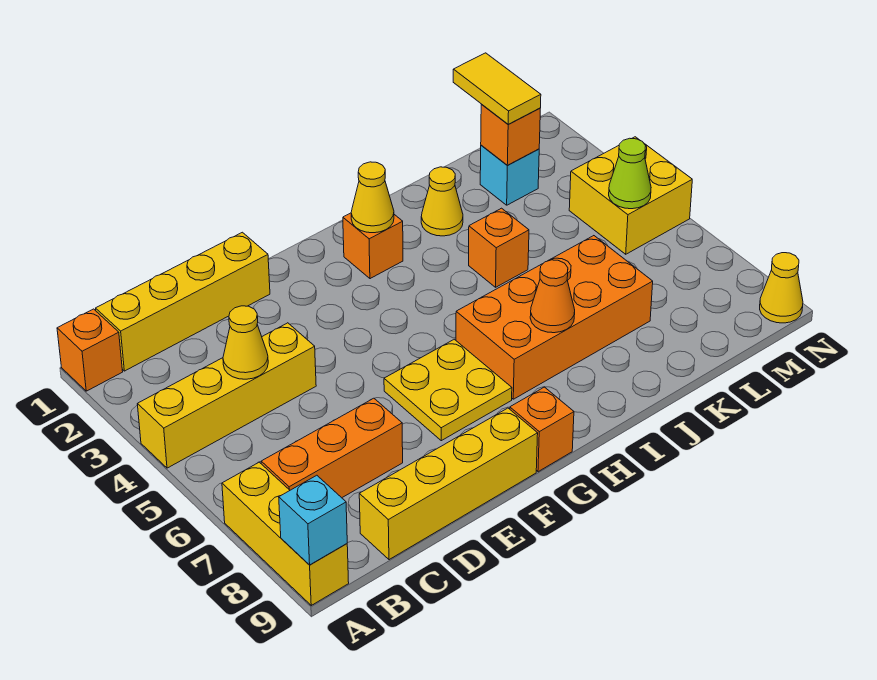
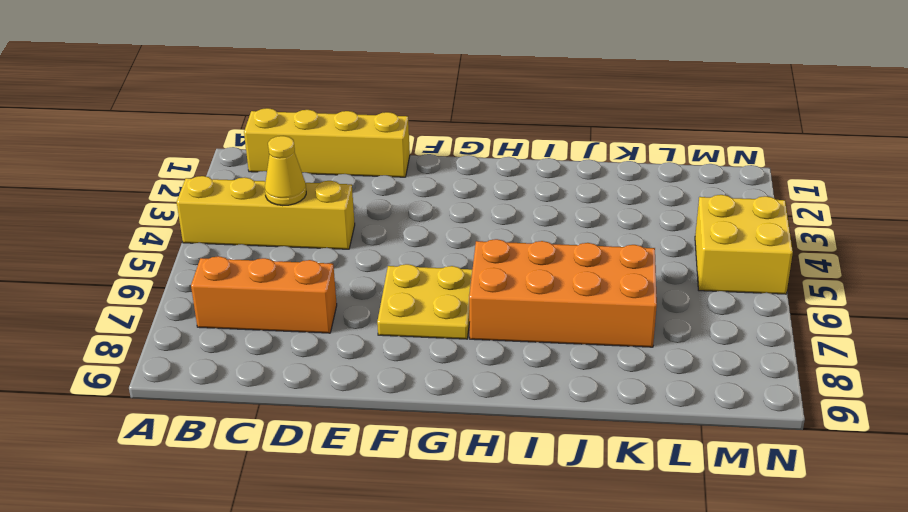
none -> orange 1x1 brick [57,309,123,391]
none -> yellow 1x3 brick [222,462,349,605]
none -> yellow 1x4 brick [359,408,538,560]

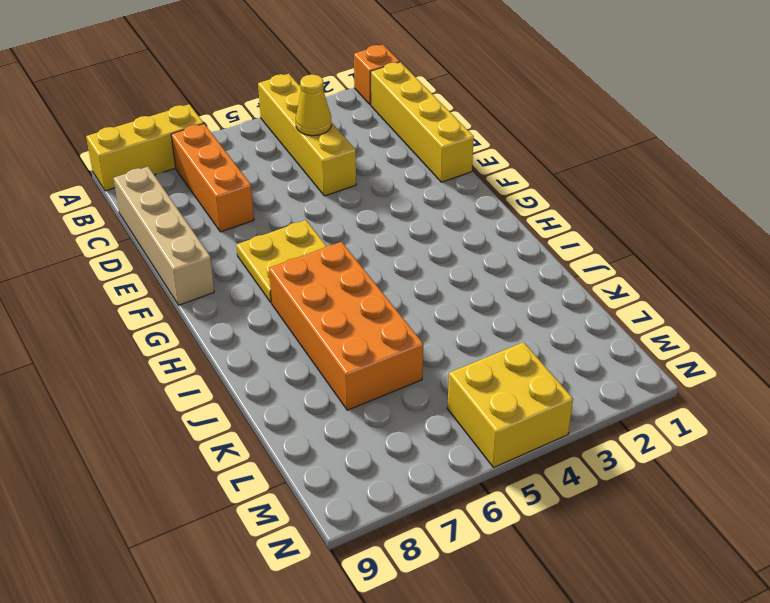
tan 1x4 brick [114,167,214,305] -> yellow 1x4 brick [359,408,538,560]
none -> orange 1x1 brick [510,387,574,472]
none -> orange 1x1 brick [343,213,403,279]
none -> yellow 1x1 cone [421,167,463,236]

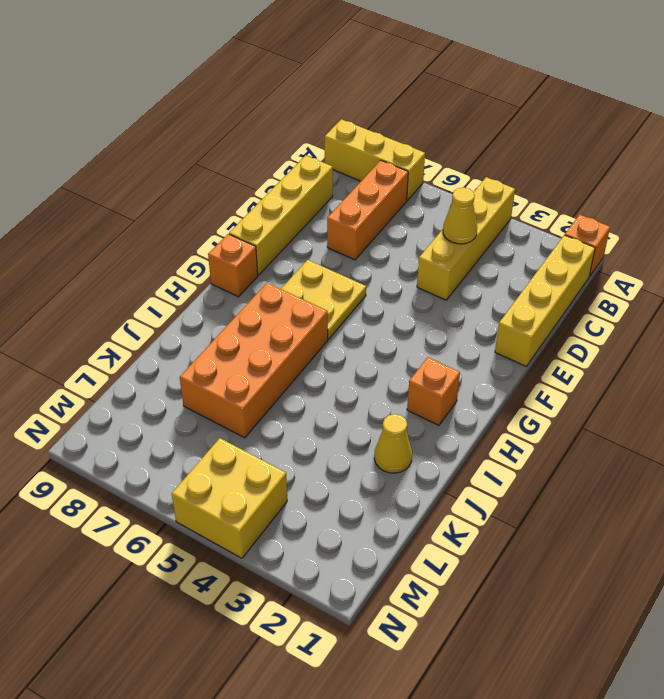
none -> orange 1x1 brick [469,208,529,287]
none -> cyan 1x1 brick [480,145,539,205]
none -> yellow 1x1 cone [760,253,803,323]

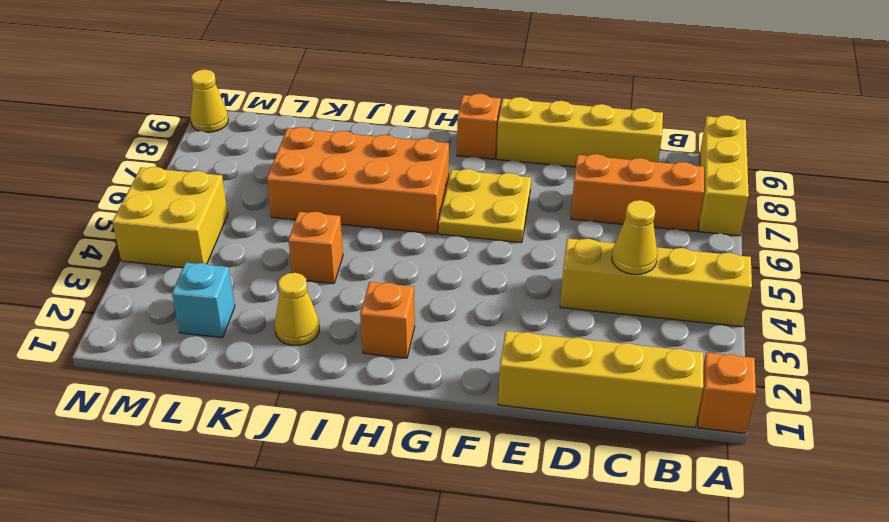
none -> cyan 1x1 brick [279,475,347,565]
none -> yellow 1x1 cone [351,162,394,233]
none -> orange 1x1 cone [530,260,575,333]

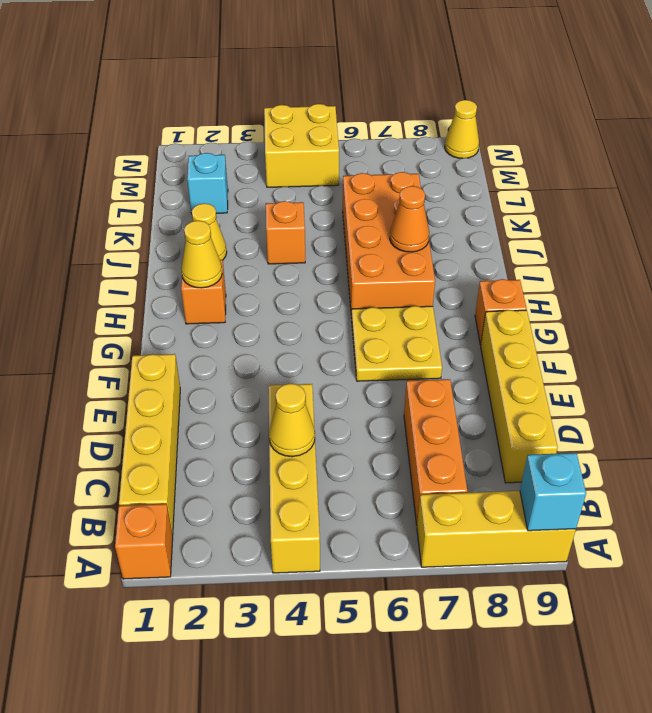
none -> orange 1x1 brick [481,104,540,165]
none -> lime 1x1 cone [609,138,651,209]
none -> yellow 1x2 tile [453,53,541,124]

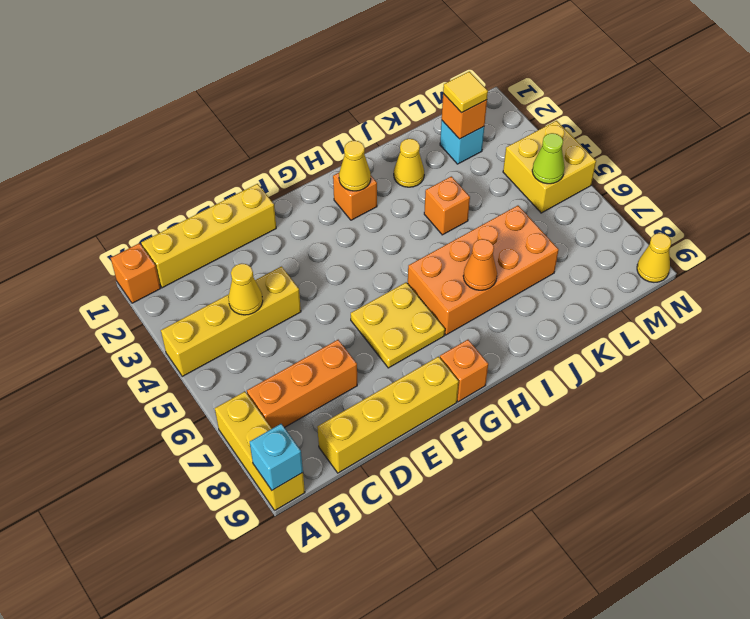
yellow 1x1 tile [443,71,488,113] -> yellow 1x2 tile [453,53,541,124]

